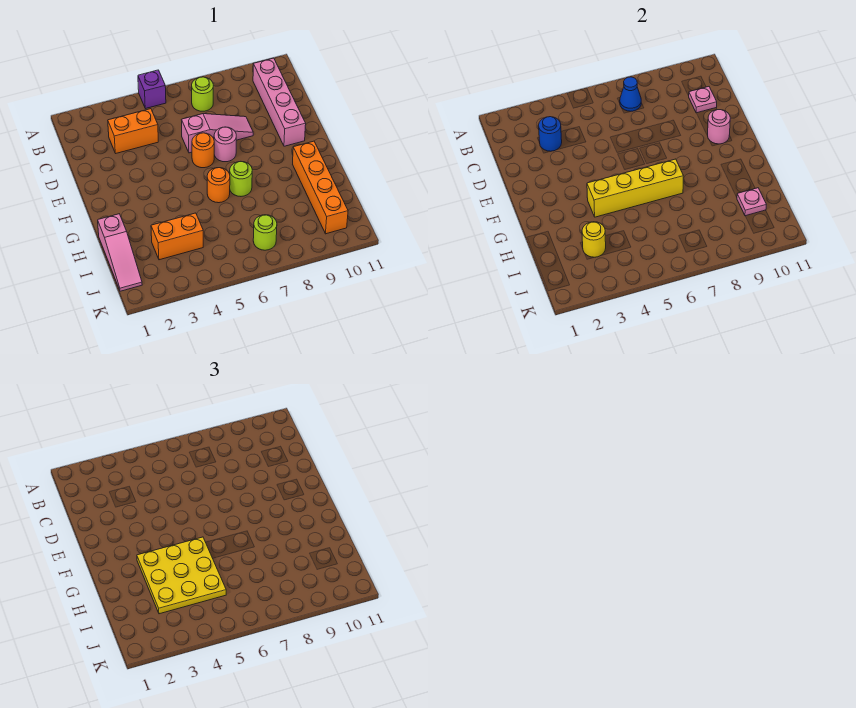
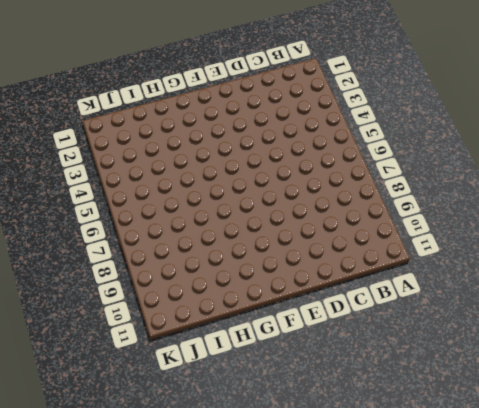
none -> purple 1x1 brick [138,70,166,109]
none -> lime 1x1 round brick [192,77,213,111]
none -> pink 1x4 brick [253,58,306,146]

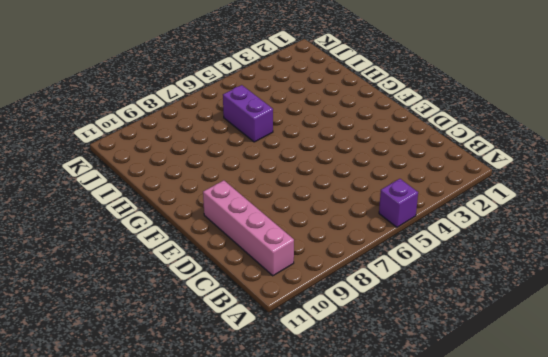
purple 1x2 brick [223,85,273,142] -> none
none -> lime 1x1 round brick [192,77,213,111]
none -> orange 1x2 brick [108,109,158,153]
none -> pink 1x3 slope [182,114,253,153]

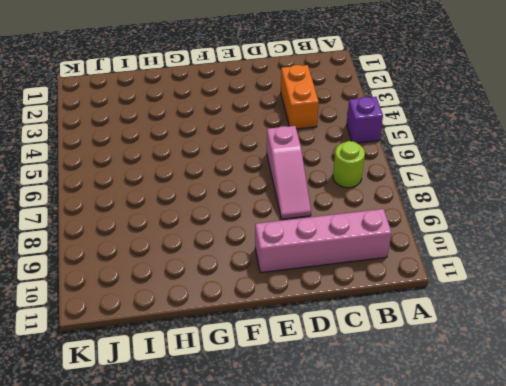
none -> orange 1x1 round brick [192,133,214,168]
none -> pink 1x1 round brick [214,127,236,162]
none -> orange 1x1 round brick [207,168,230,203]

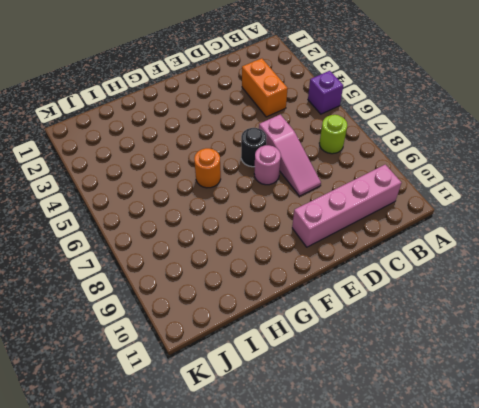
black 1x1 round brick [241,128,267,167] -> orange 1x1 round brick [192,133,214,168]
none -> lime 1x1 round brick [230,162,252,196]
none -> orange 1x4 brick [293,141,348,234]
none -> pink 1x3 slope [98,214,142,291]

